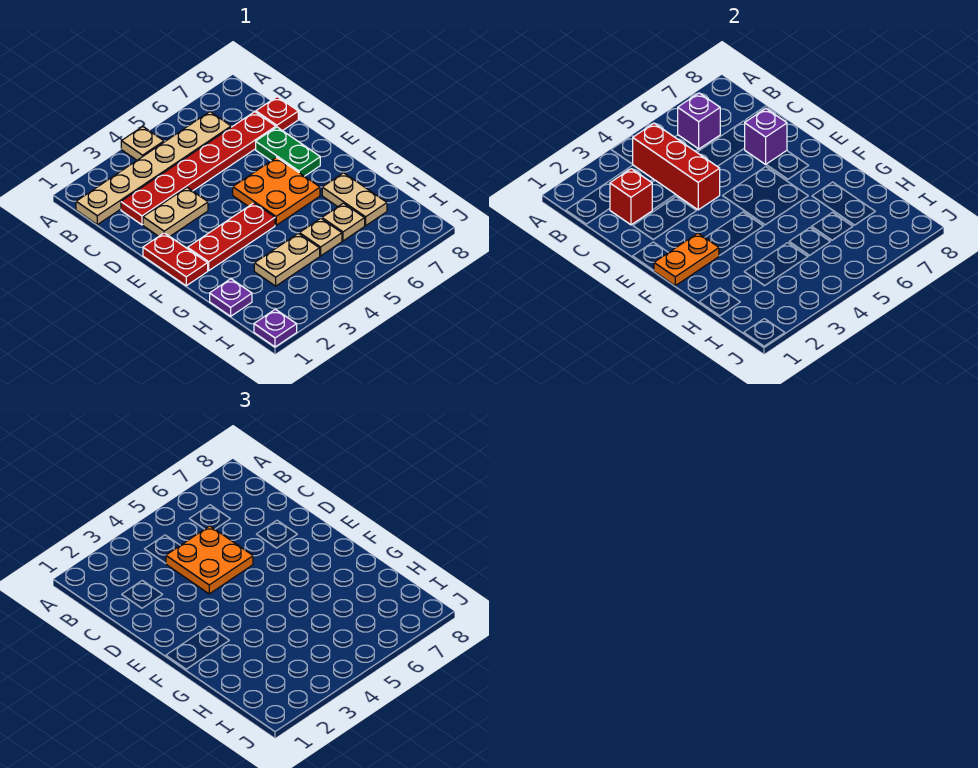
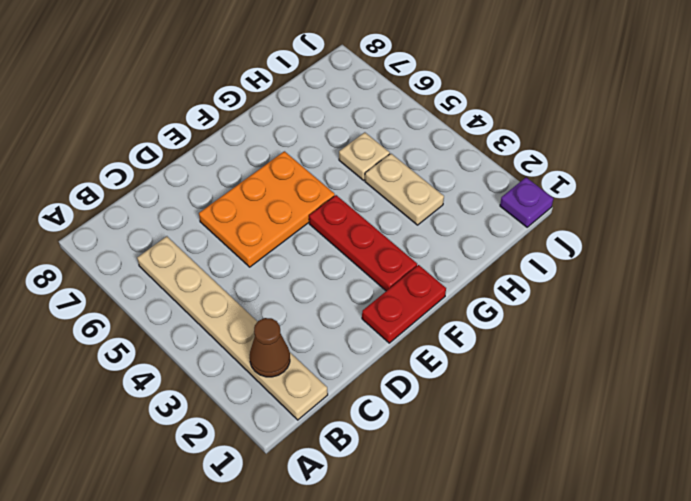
brown 1x1 cone [250,318,290,377] -> none
orange 2x3 plate [199,151,335,267] -> orange 2x2 plate [233,157,320,225]
none -> tan 1x1 plate [121,127,164,160]
none -> red 1x6 plate [121,112,276,225]
none -> red 1x1 plate [256,97,298,131]

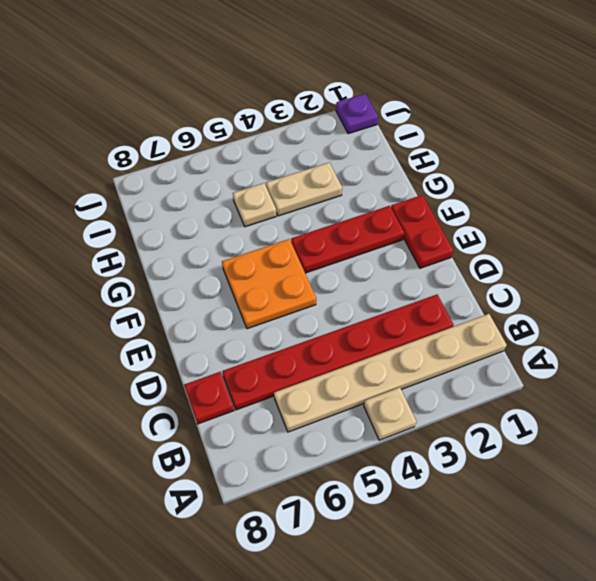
none -> tan 1x2 plate [143,188,208,236]
none -> green 1x2 plate [256,127,320,176]
none -> tan 1x2 plate [322,173,387,226]

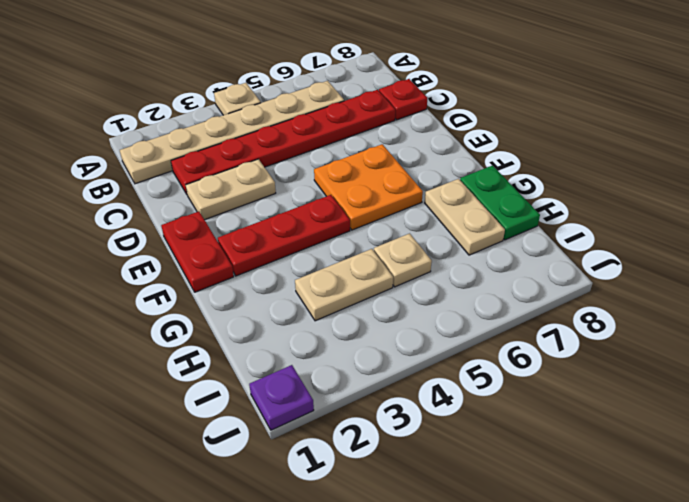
green 1x2 plate [460,166,540,240] -> green 1x2 plate moved to [256,127,320,176]
none -> purple 1x1 plate [210,279,252,316]
none -> tan 1x1 plate [322,203,365,241]
none -> red 1x3 brick [633,123,720,210]

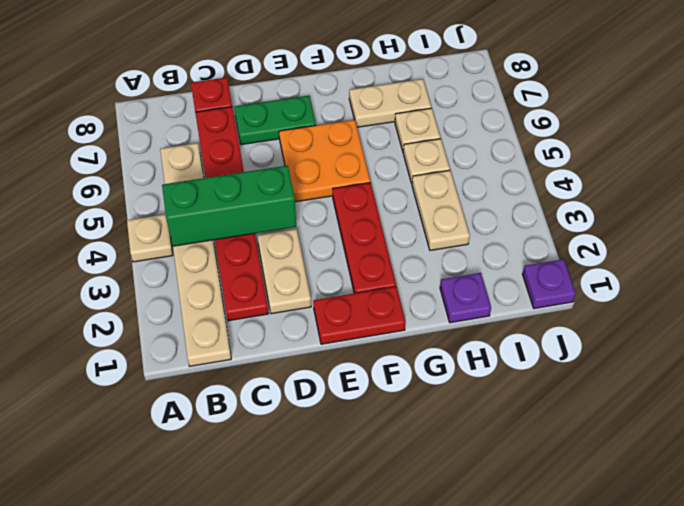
green 1x3 brick [162,165,296,246] -> red 1x3 brick [633,123,720,210]
none -> purple 1x1 brick [678,93,720,149]
none -> red 1x1 brick [610,169,652,225]
none -> purple 1x1 brick [745,109,787,164]

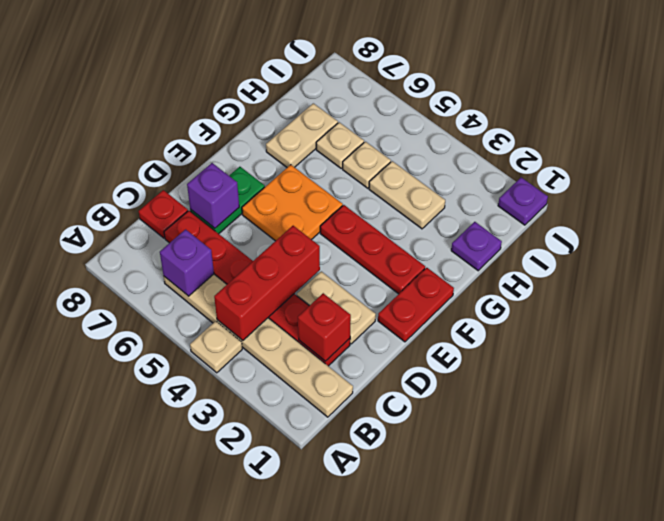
none -> orange 1x2 plate [654,233,719,286]
none -> orange 2x2 plate [166,526,253,594]

